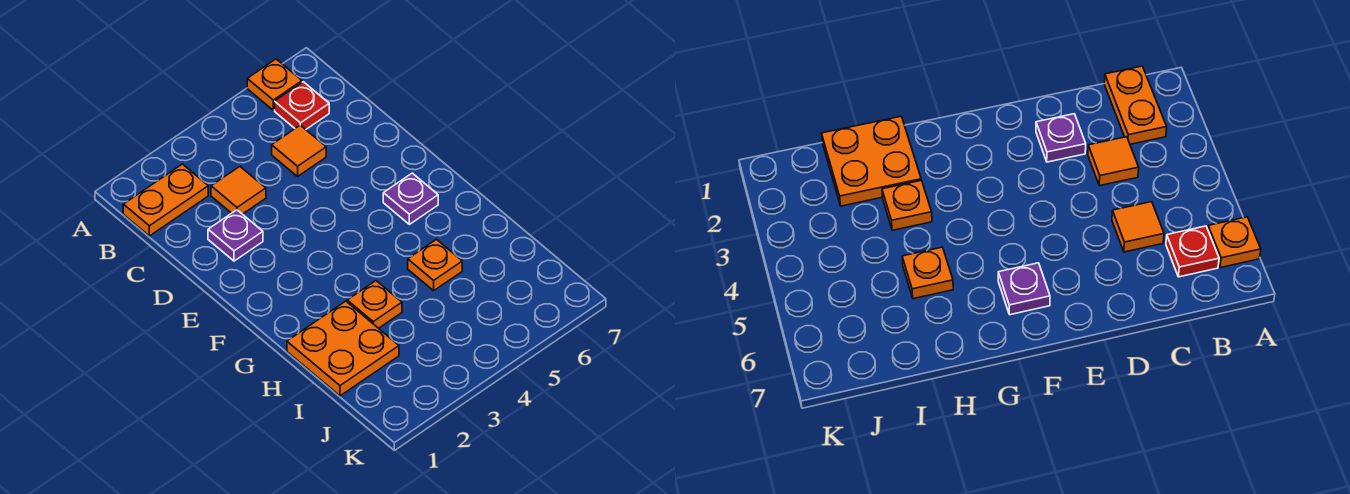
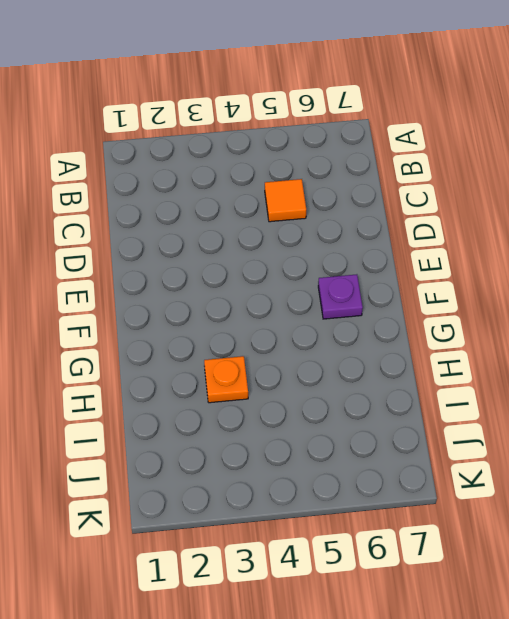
none -> orange 1x1 plate [247,59,302,110]
none -> orange 1x2 plate [123,164,208,236]

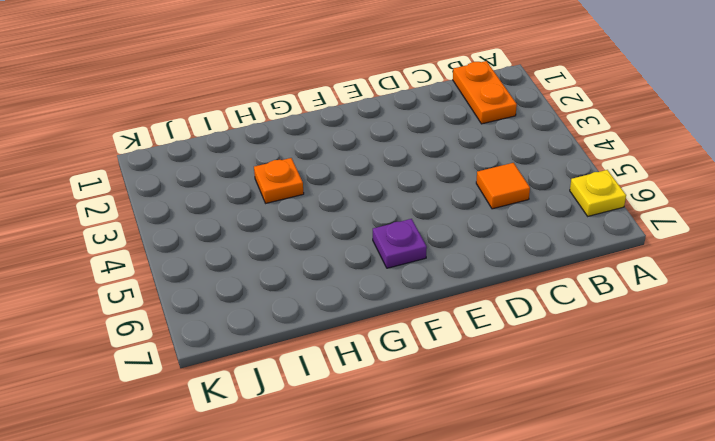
yellow 1x1 plate [570,170,626,216] -> orange 1x1 plate [247,59,302,110]
none -> red 1x1 plate [275,82,329,129]
none -> orange 1x1 tile [211,167,266,214]

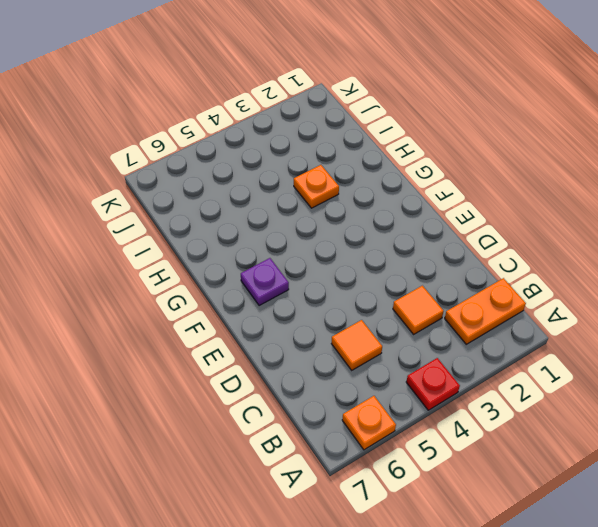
red 1x1 plate [406,358,460,410] -> red 1x1 plate moved to [275,82,329,129]
none -> purple 1x1 plate [208,210,263,261]
none -> orange 2x2 plate [287,301,399,396]

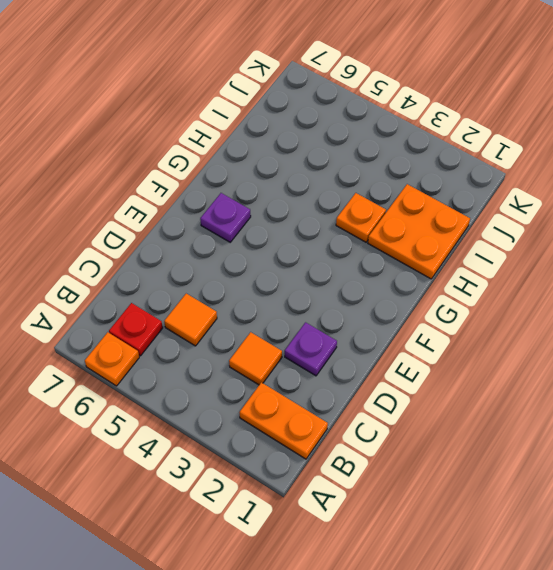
none -> orange 1x1 plate [408,239,462,291]

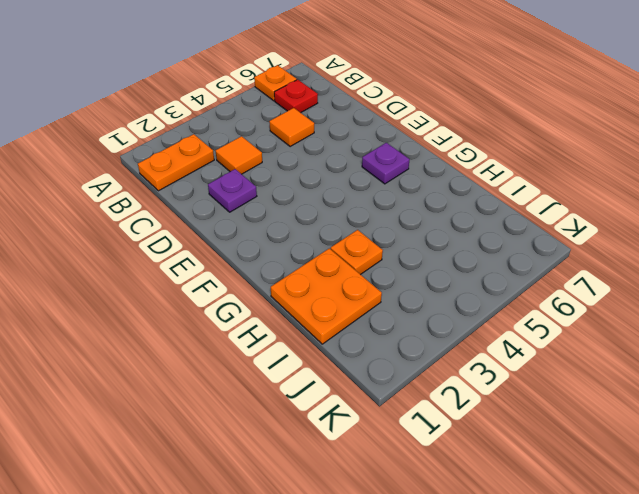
none -> orange 1x1 plate [408,239,462,291]

